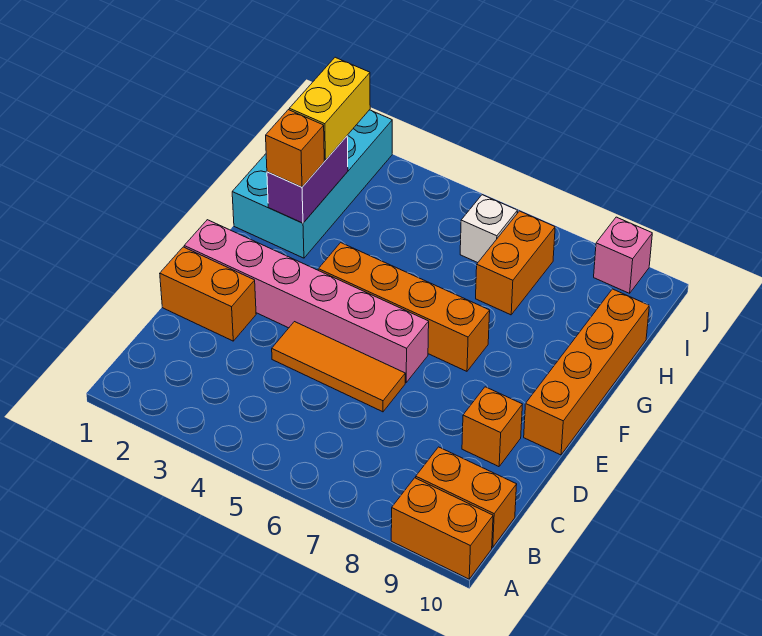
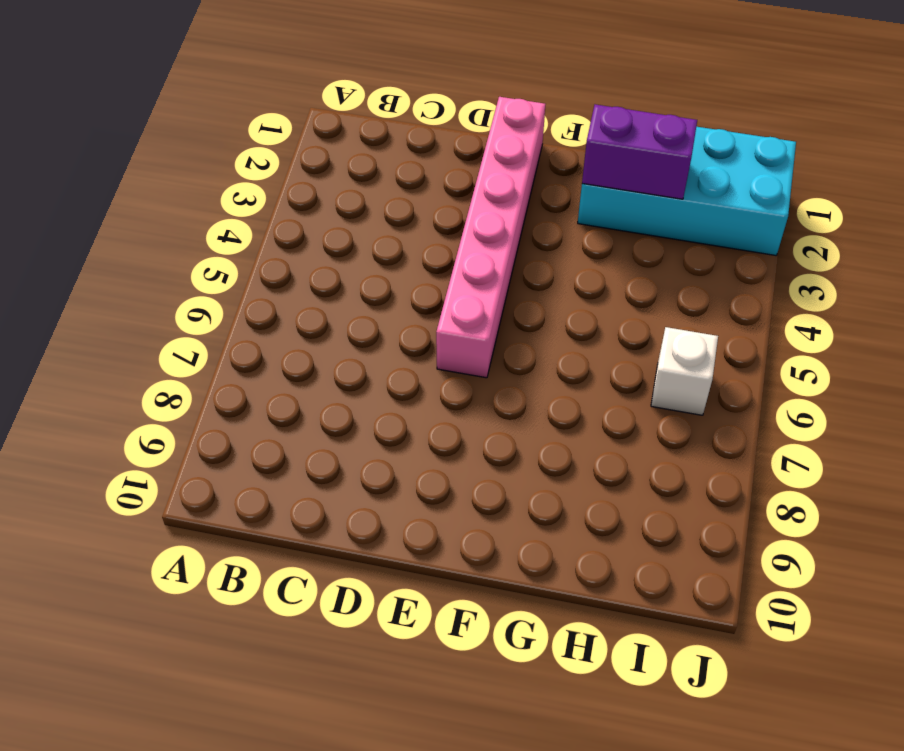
none -> orange 1x2 brick [391,478,493,579]
none -> orange 1x2 brick [416,447,517,547]
none -> orange 1x2 brick [160,247,256,341]

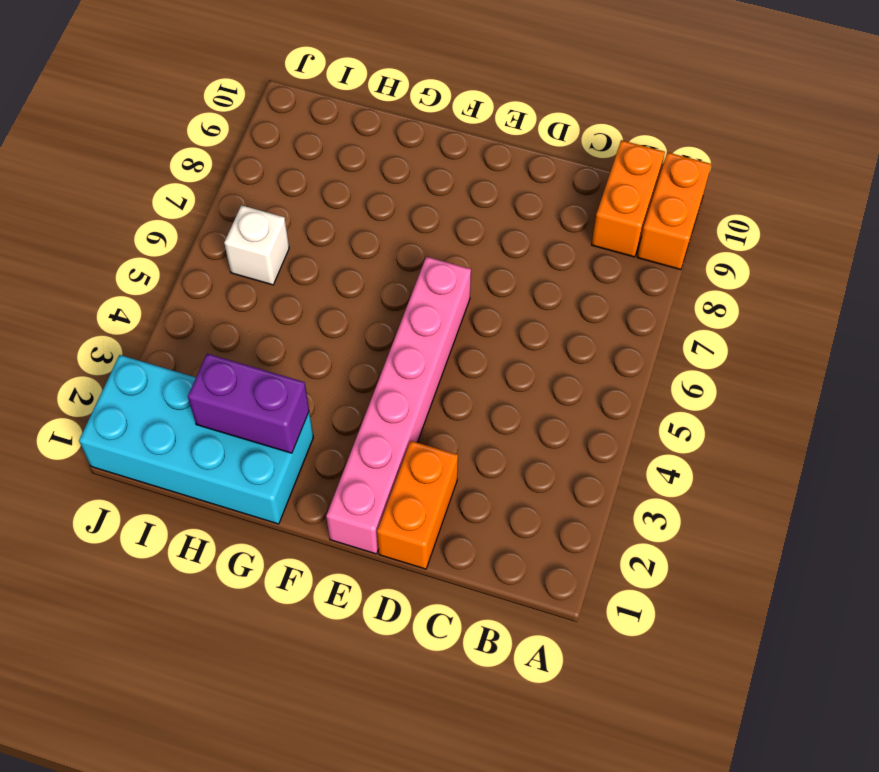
none -> orange 1x3 tile [272,322,405,412]
none -> orange 1x1 brick [462,387,522,467]
none -> orange 1x4 brick [524,289,649,455]

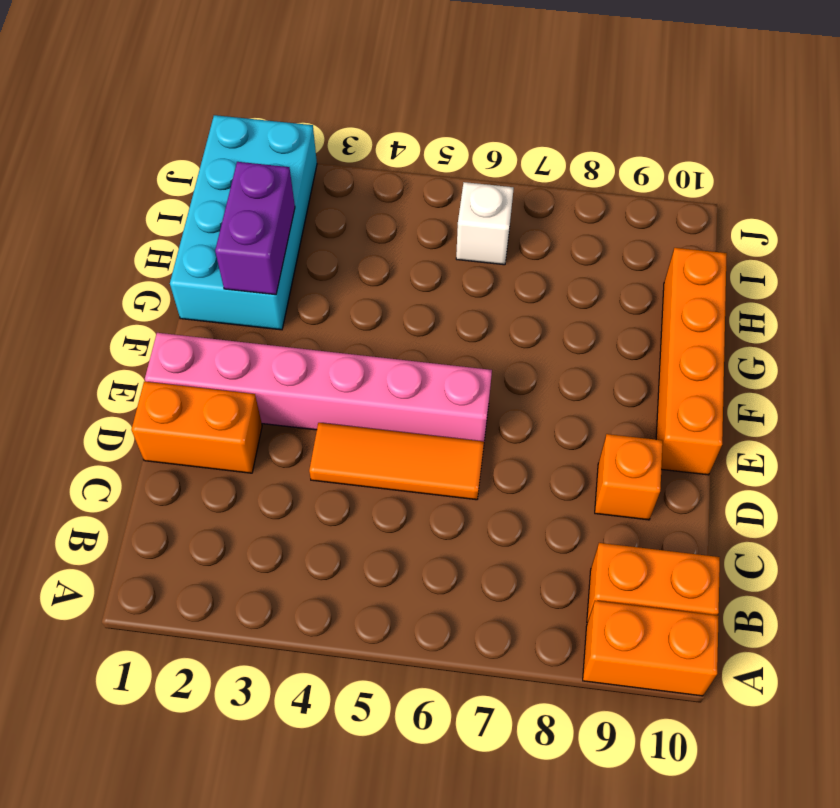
none -> orange 1x4 brick [318,243,490,371]
none -> orange 1x2 brick [476,211,555,315]
none -> pink 1x1 brick [594,217,652,293]

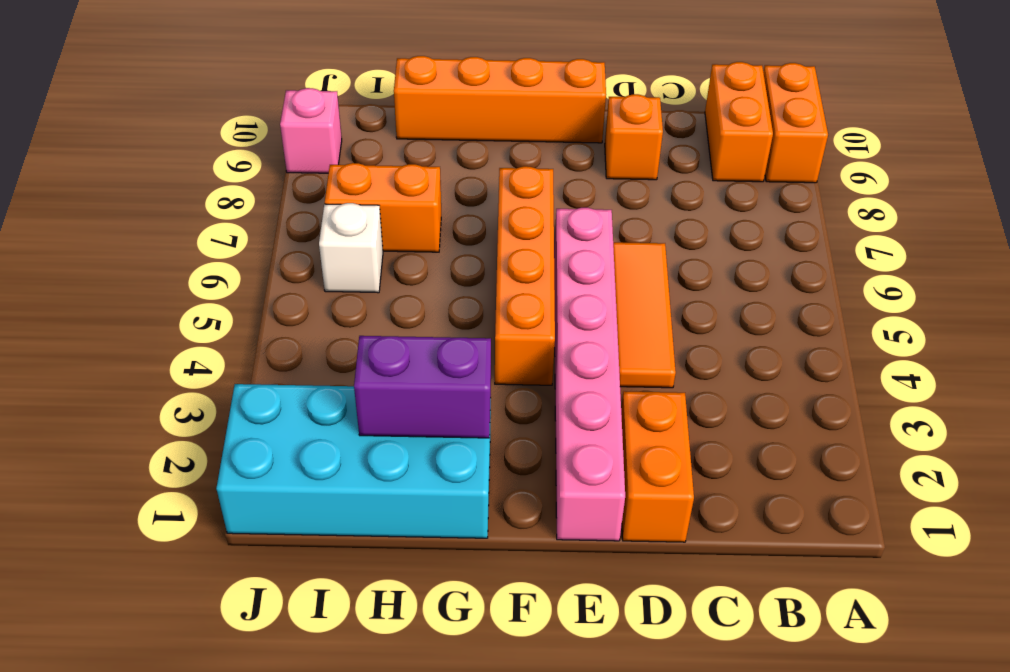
none -> orange 1x1 brick [266,110,324,187]
none -> yellow 1x2 brick [289,57,370,160]

